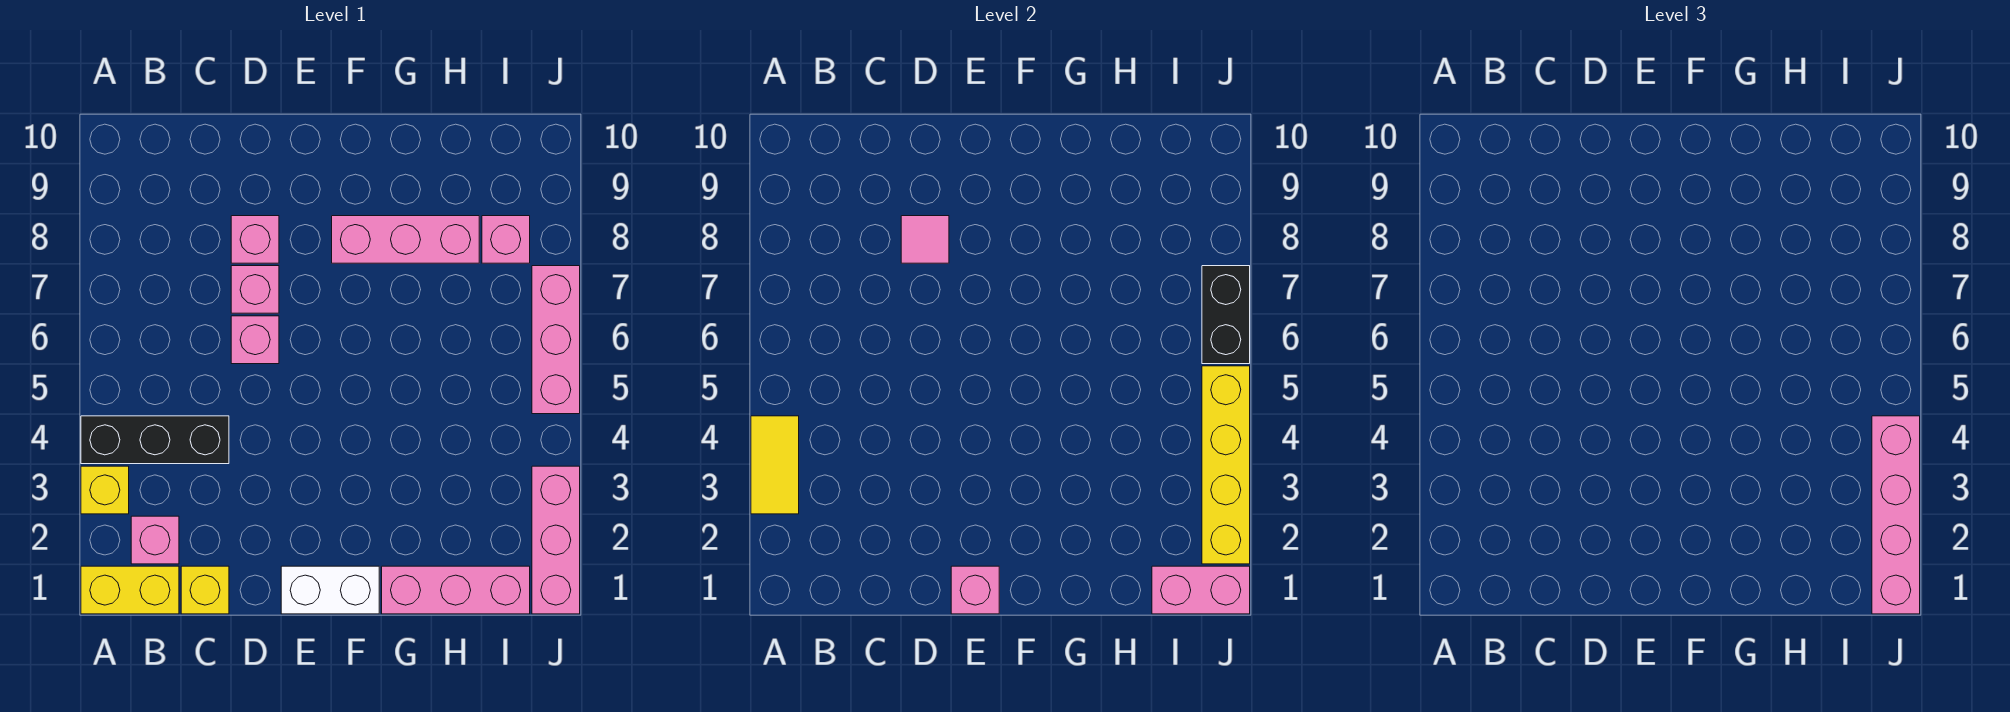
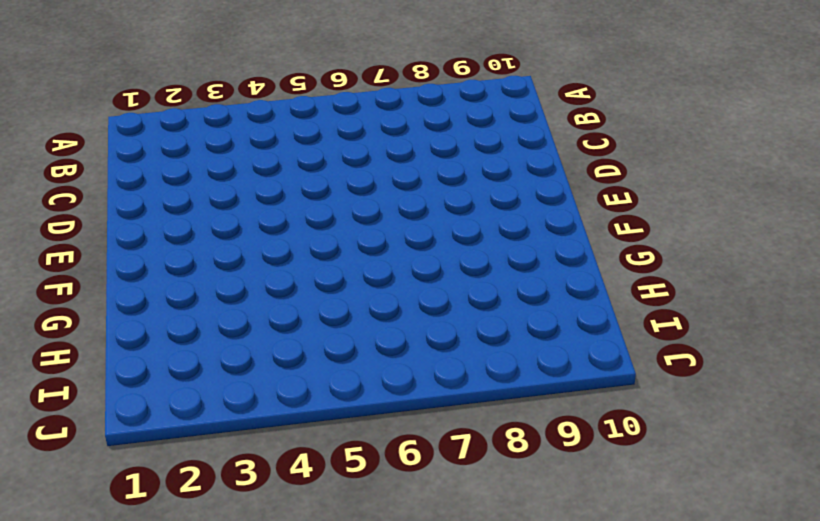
none -> yellow 1x2 brick [81,566,179,614]
none -> yellow 1x1 brick [81,466,129,514]
none -> black 1x3 brick [81,416,229,464]

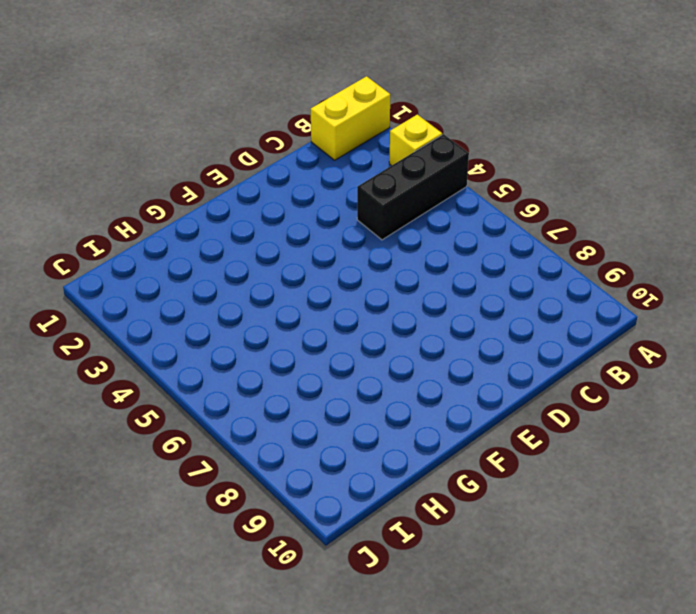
none -> pink 1x1 brick [131,516,179,564]
none -> yellow 1x1 brick [181,566,229,614]
none -> pink 1x1 brick [231,316,279,364]

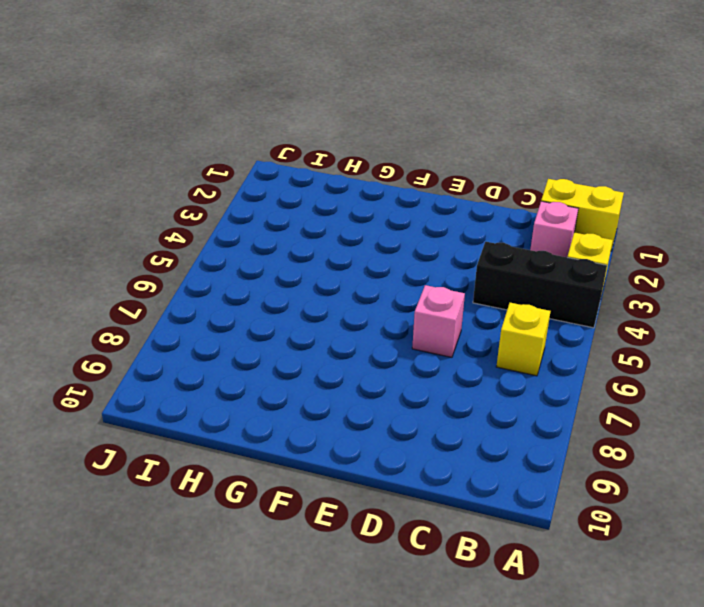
yellow 1x1 brick [496,303,551,376] -> yellow 1x1 brick moved to [181,566,229,614]
none -> pink 1x1 brick [231,266,279,313]
none -> pink 1x1 brick [231,216,279,263]
none -> white 1x2 brick [281,566,379,614]

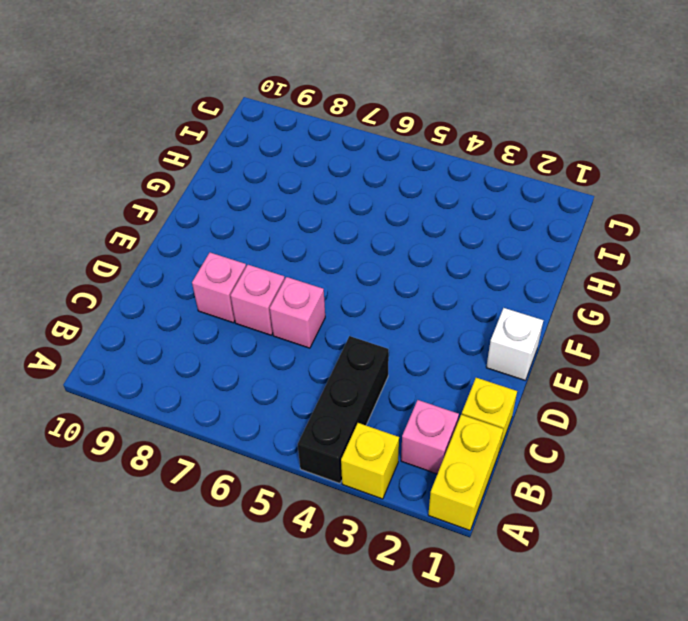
white 1x1 brick [486,308,543,380] -> white 1x2 brick [281,566,379,614]
none -> pink 1x3 brick [332,216,479,263]
none -> pink 1x3 brick [382,566,530,614]
none -> pink 1x1 brick [482,216,530,263]

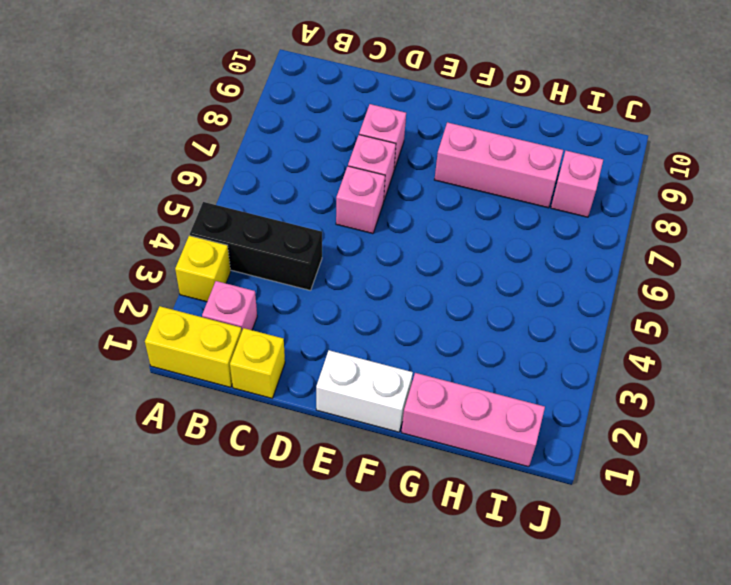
none -> pink 1x3 brick [532,466,580,614]
none -> pink 1x3 brick [532,266,580,414]
none -> yellow 1x2 tile [751,416,799,514]

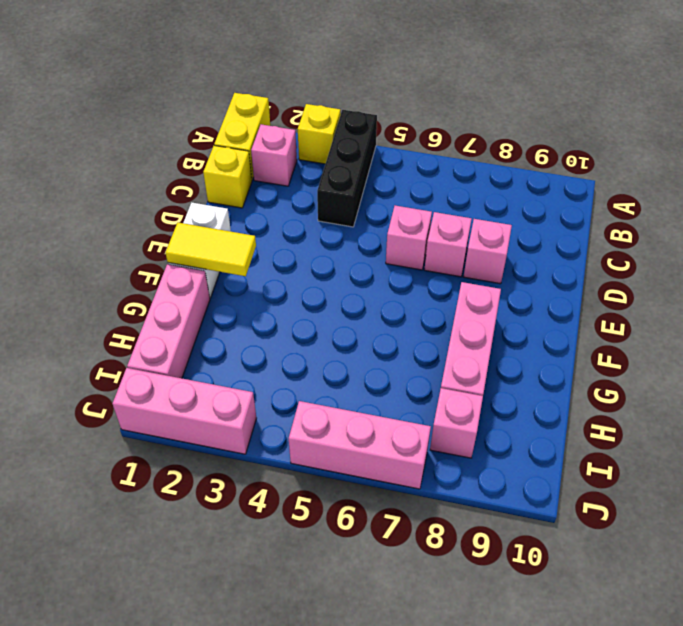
yellow 1x2 tile [166,222,256,276] -> yellow 1x2 tile moved to [751,416,799,514]
none -> pink 1x1 tile [901,216,949,263]
none -> pink 1x1 brick [951,566,999,614]
none -> pink 1x2 brick [1152,566,1250,614]

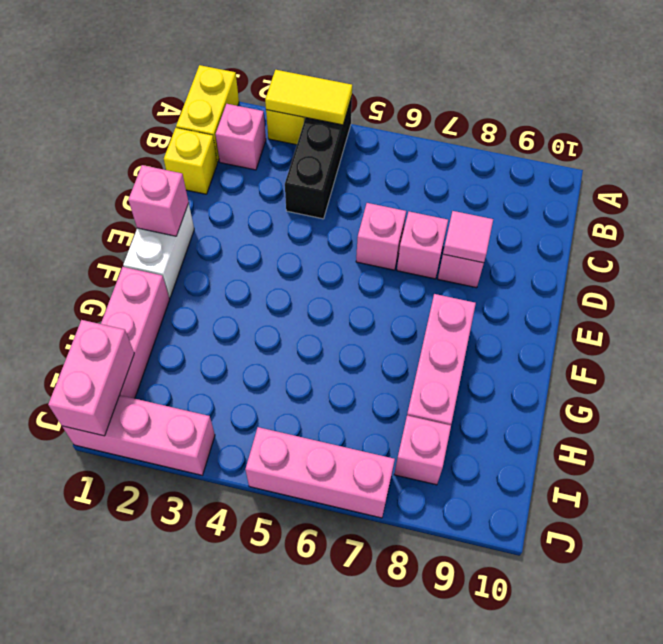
none -> yellow 1x4 brick [1202,366,1250,564]
none -> black 1x2 brick [1202,266,1250,364]
none -> pink 1x4 brick [1872,416,1920,614]

